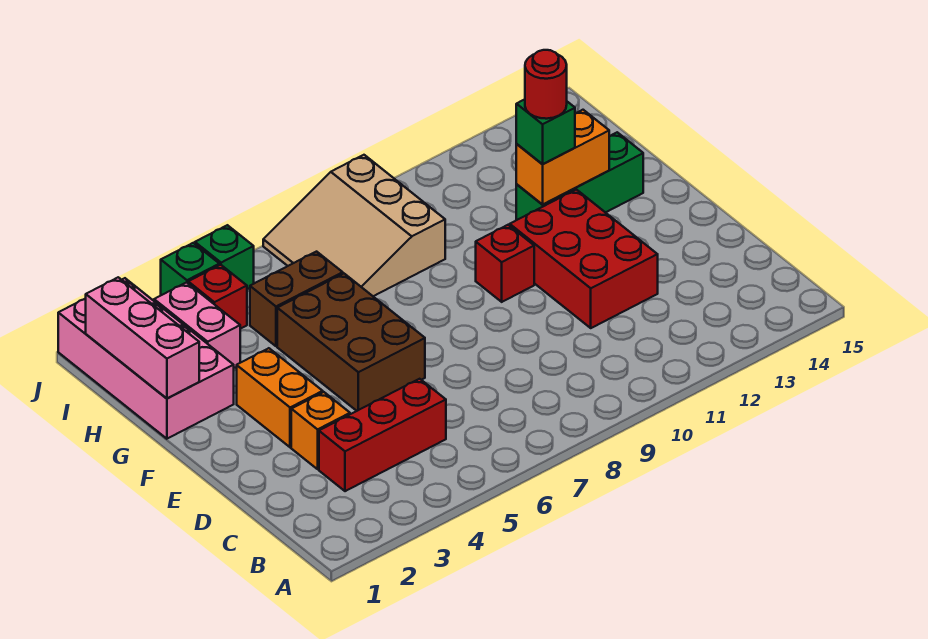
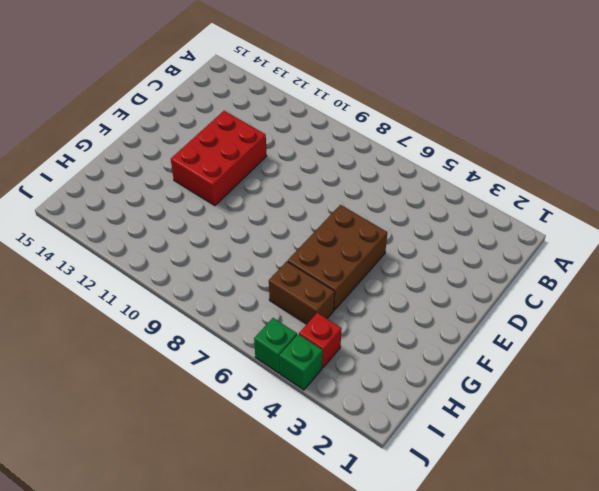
none -> red 1x3 brick [319,379,446,491]
none -> orange 1x1 brick [291,392,350,469]
none -> orange 1x2 brick [237,348,323,447]

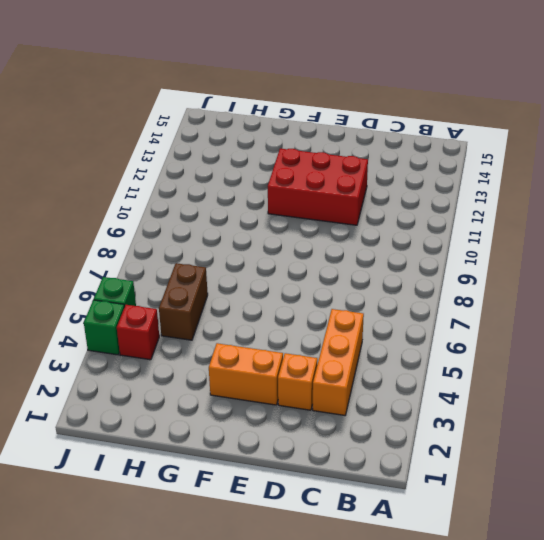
orange 1x3 brick [313,309,364,415] -> red 1x3 brick [319,379,446,491]
none -> brown 2x3 brick [277,274,425,411]
none -> red 1x1 brick [476,225,534,302]
none -> pink 2x4 brick [58,278,234,439]

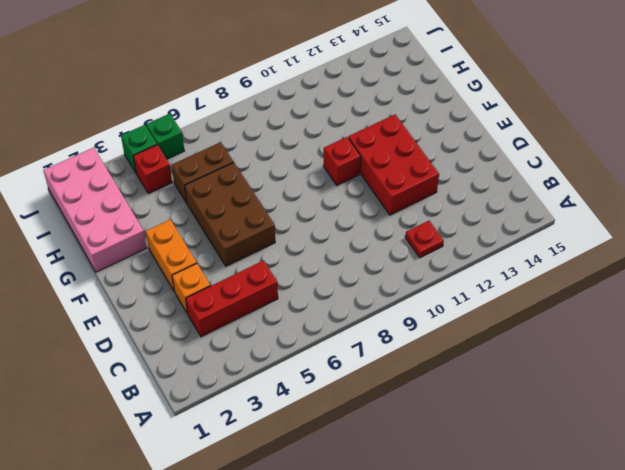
red 1x1 plate [405,221,444,258] -> none
none -> green 1x3 brick [516,132,643,220]
none -> pink 1x2 brick [154,282,240,368]
none -> tan 3x3 slope [263,155,445,296]

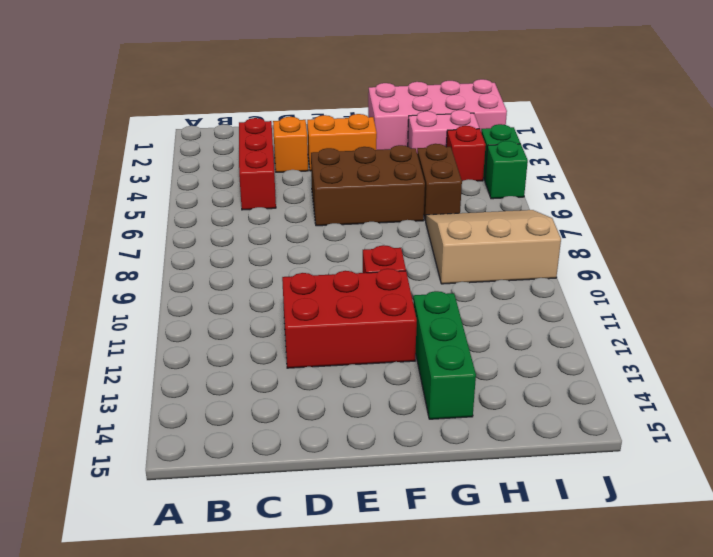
none -> pink 1x3 brick [86,277,199,398]
none -> orange 1x2 brick [516,110,609,205]
none -> green 1x1 brick [516,99,575,164]

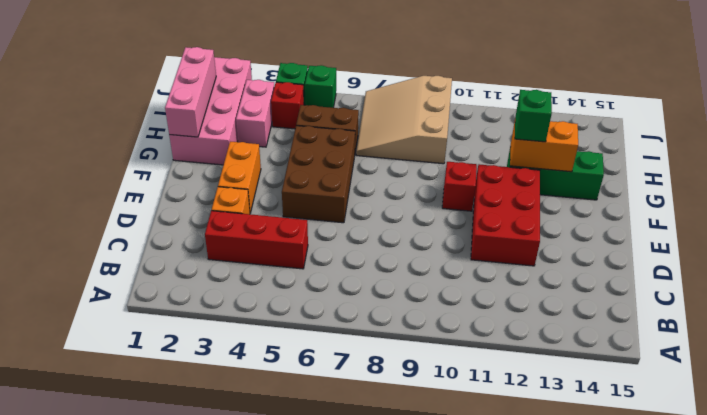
none -> red 1x1 round brick [525,50,567,119]

